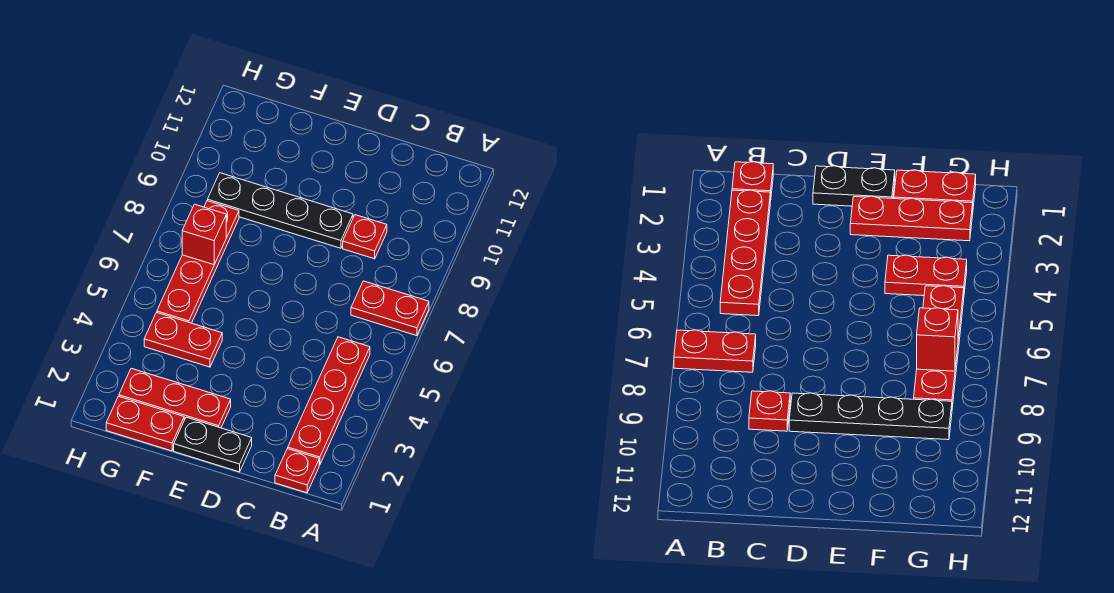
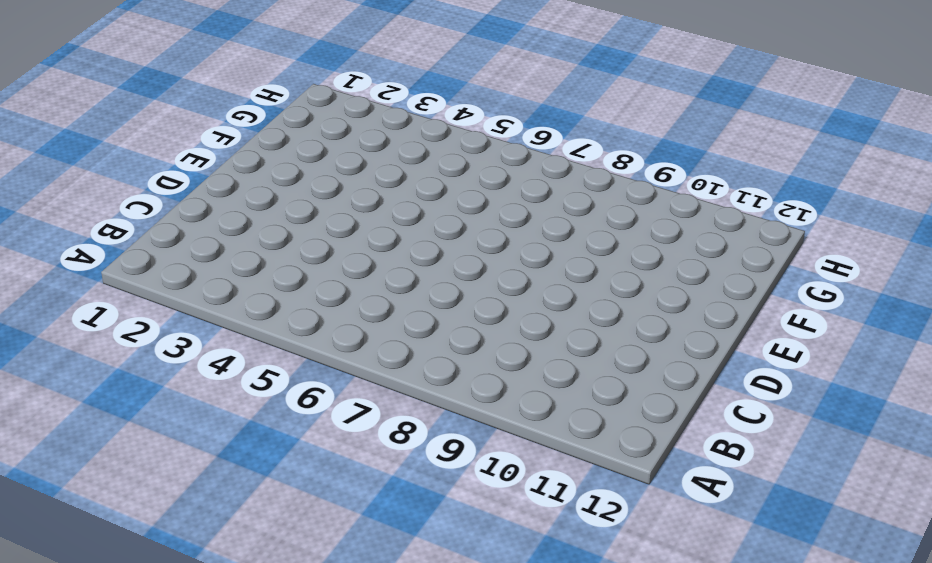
none -> red 1x2 plate [351,281,429,336]
none -> red 1x1 plate [275,449,319,493]

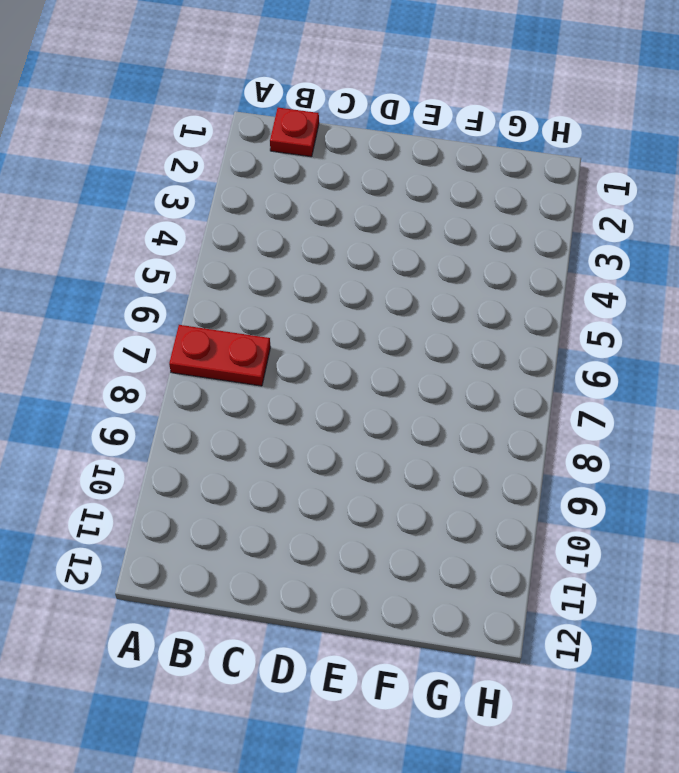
none -> red 1x4 plate [288,337,370,465]
none -> red 1x1 plate [343,215,387,259]

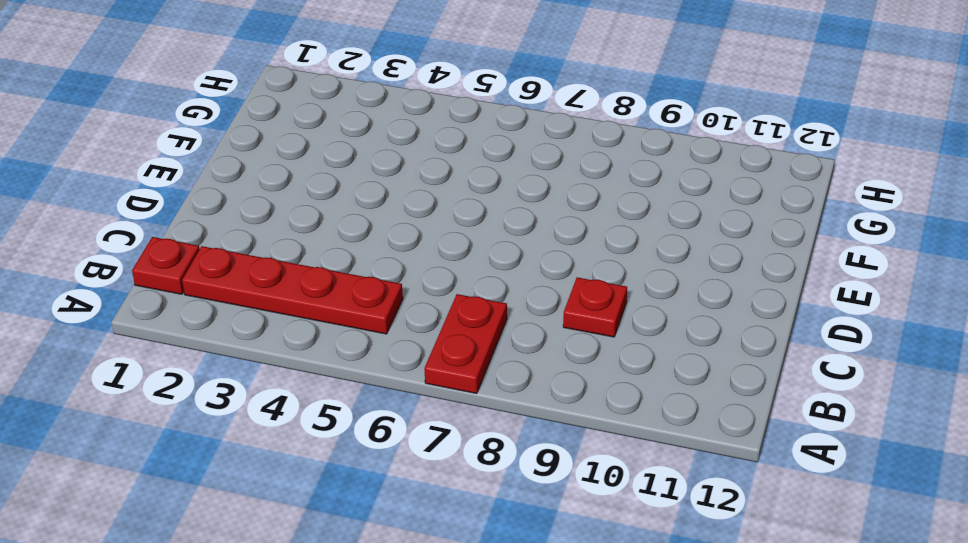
none -> black 1x2 plate [174,417,252,472]
none -> black 1x4 plate [208,173,353,248]

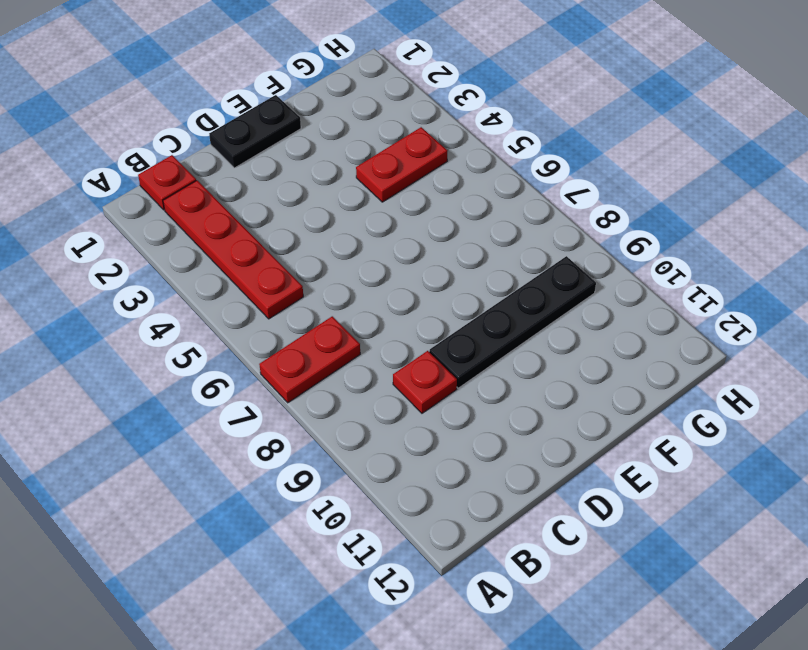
none -> red 1x3 plate [119,368,231,428]
none -> red 1x2 plate [106,396,184,451]

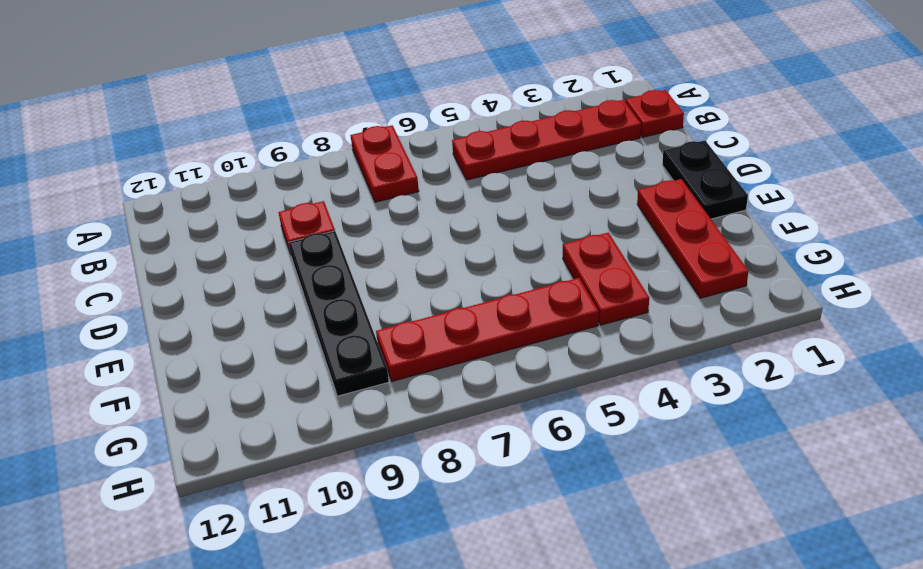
none -> red 1x2 plate [106,396,184,451]
none -> red 1x1 brick [182,204,226,265]

